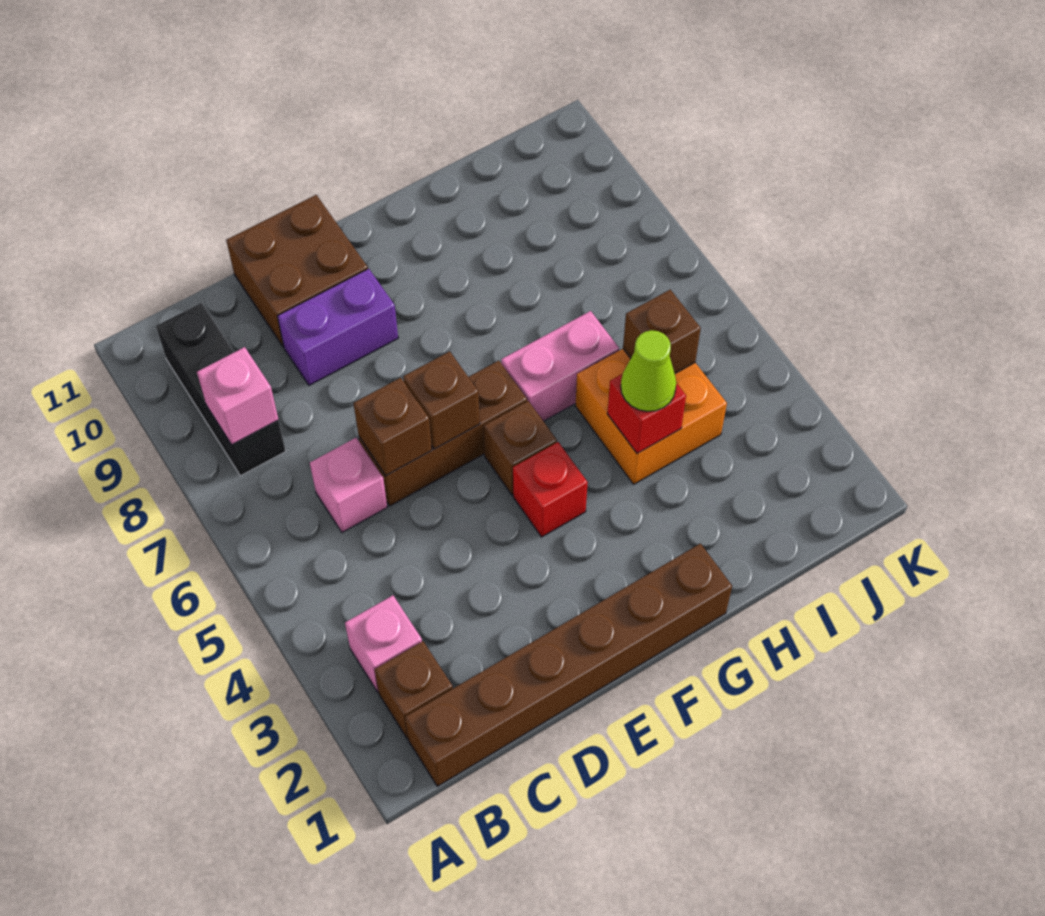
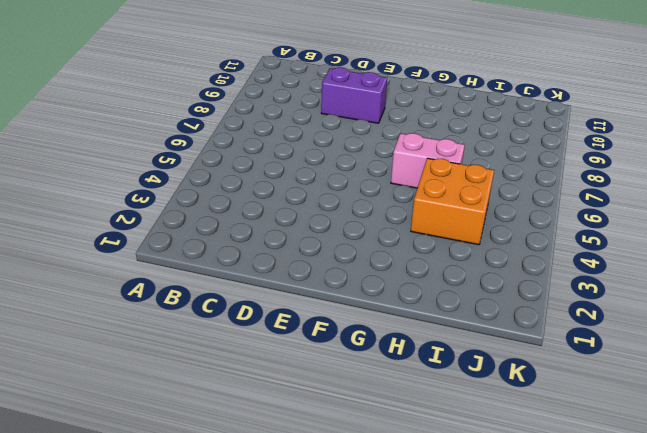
none -> brown 1x6 brick [405,544,732,786]
none -> brown 1x1 brick [375,641,453,739]
none -> pink 1x1 brick [345,596,422,692]

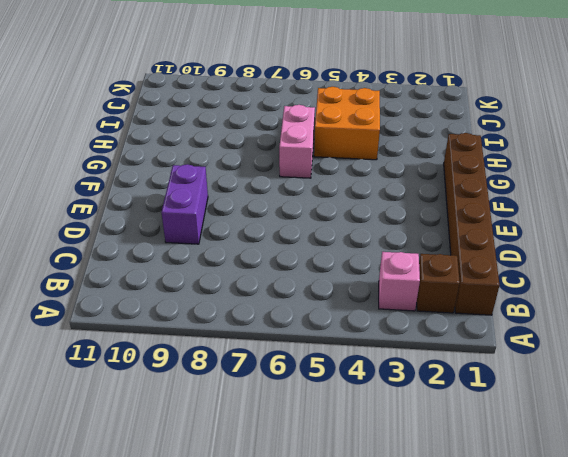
none -> black 1x3 brick [156,303,286,476]
none -> pink 1x1 brick [310,438,387,532]
none -> brown 1x3 brick [359,361,527,506]

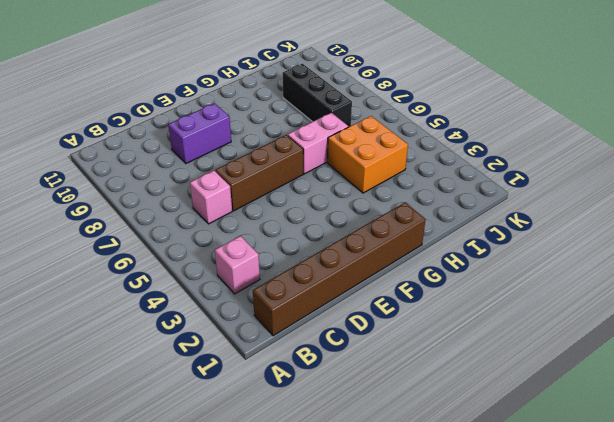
black 1x3 brick [282,64,352,127] -> black 1x3 brick moved to [156,303,286,476]
none -> brown 1x1 brick [375,641,453,739]
none -> brown 2x2 brick [226,195,368,347]
none -> red 1x1 brick [513,442,588,537]

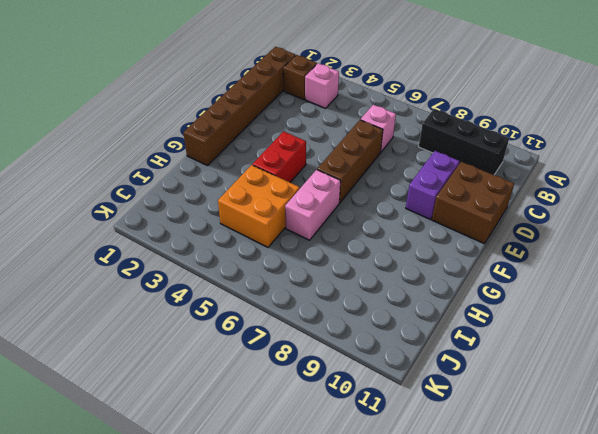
red 1x2 brick [252,131,306,182] -> red 1x1 brick [513,442,588,537]
none -> brown 1x1 brick [483,401,557,495]
none -> pink 1x1 brick [197,347,278,445]
none -> brown 1x1 brick [354,378,432,476]

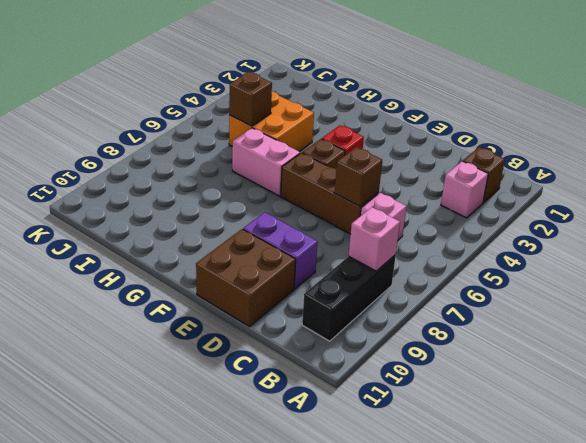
none -> brown 1x6 brick [405,544,732,786]
none -> brown 1x1 brick [403,351,480,449]
none -> red 1x1 brick [607,374,686,454]

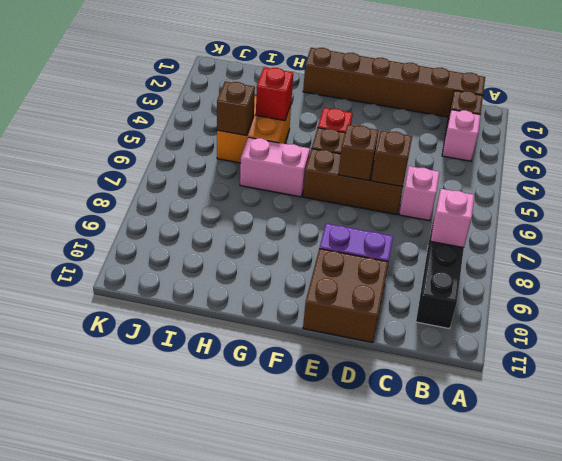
none -> lime 1x1 cone [621,330,676,411]

